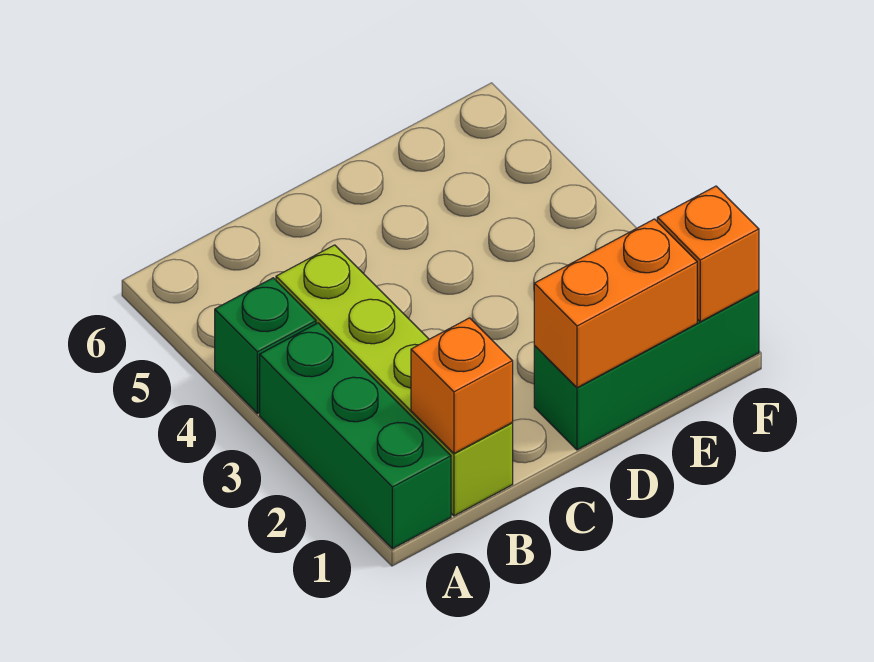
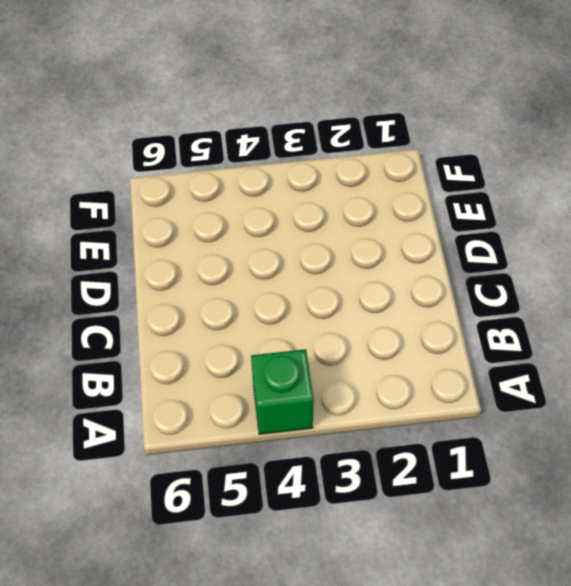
none -> green 1x3 brick [260,323,451,549]
none -> lime 1x4 brick [276,245,513,516]

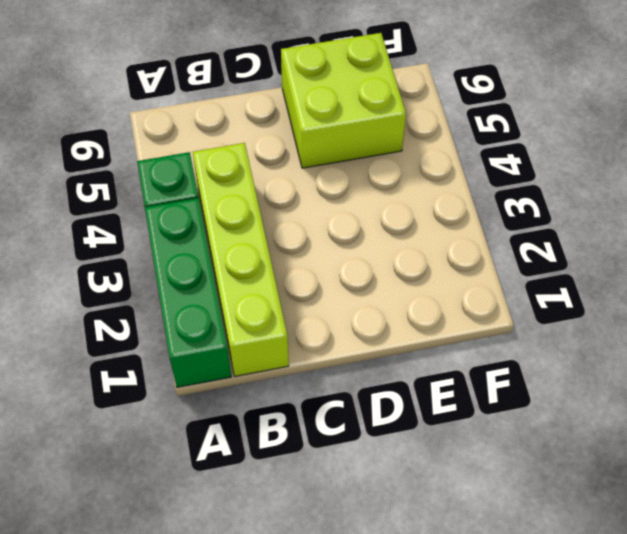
lime 2x2 brick [281,33,406,168] -> none
none -> green 1x3 brick [534,291,759,450]
none -> orange 1x1 brick [411,318,513,453]

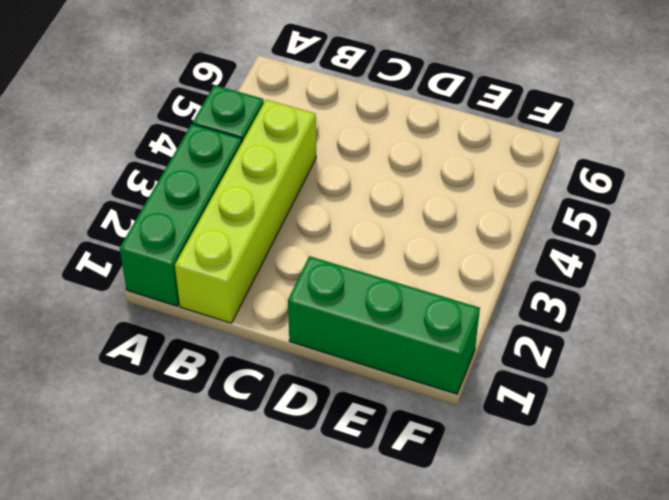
none -> orange 1x1 brick [411,318,513,453]
none -> orange 1x2 brick [534,219,697,388]

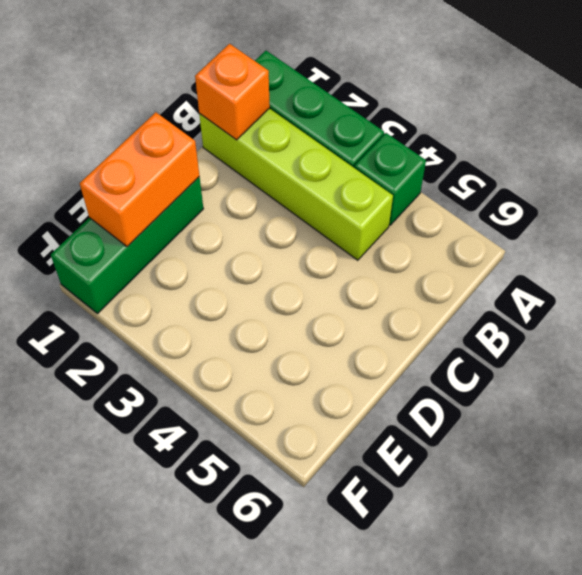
none -> orange 1x1 brick [657,186,759,322]

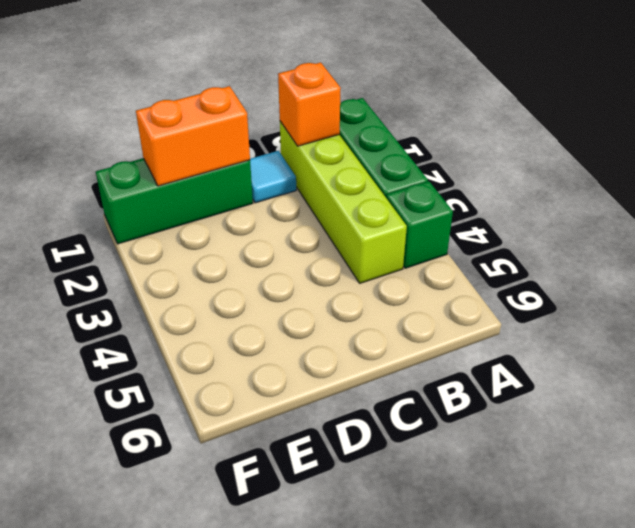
cyan 1x1 tile [250,151,296,203] -> none
none -> orange 1x1 brick [657,186,759,322]

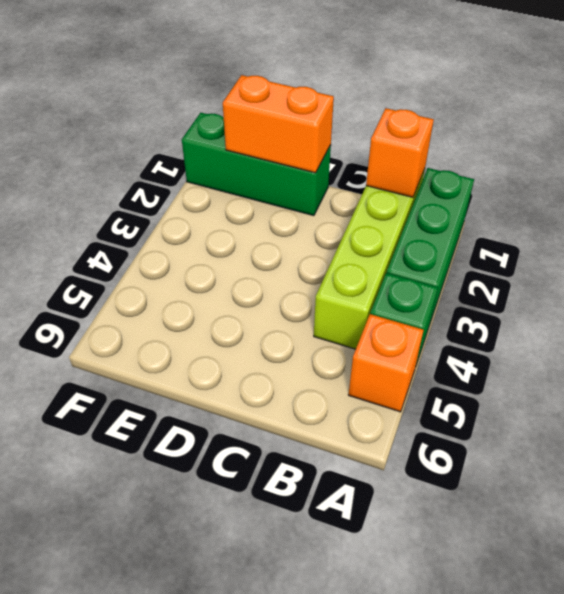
orange 1x1 brick [349,314,424,412] -> orange 1x1 brick moved to [657,186,759,322]

